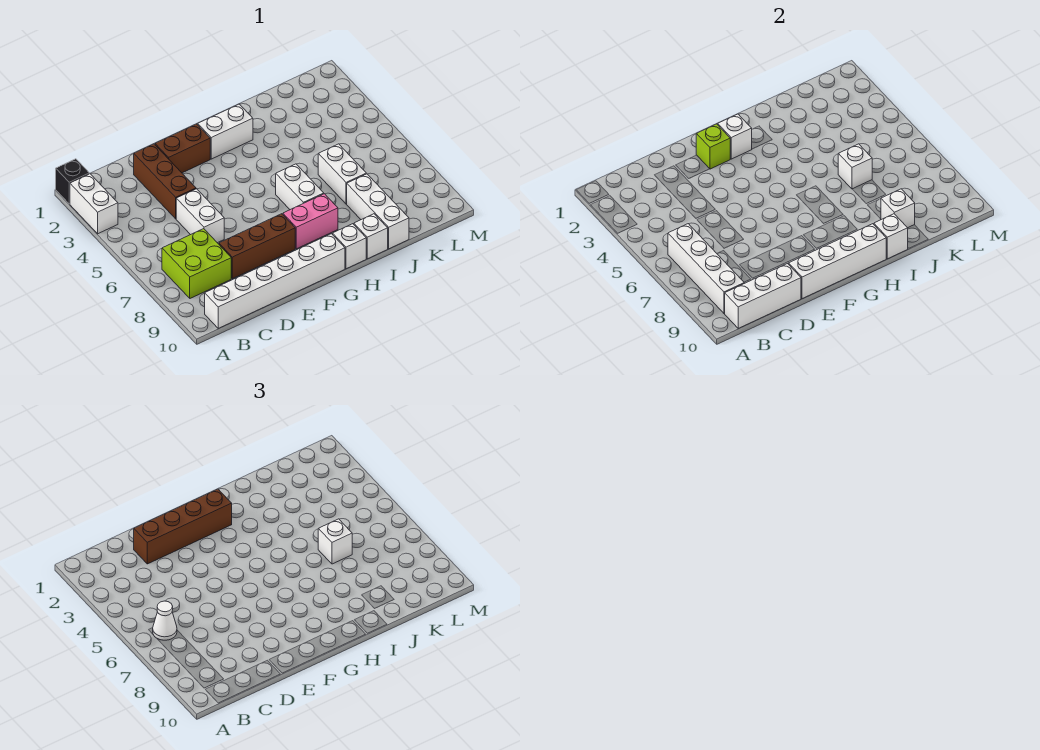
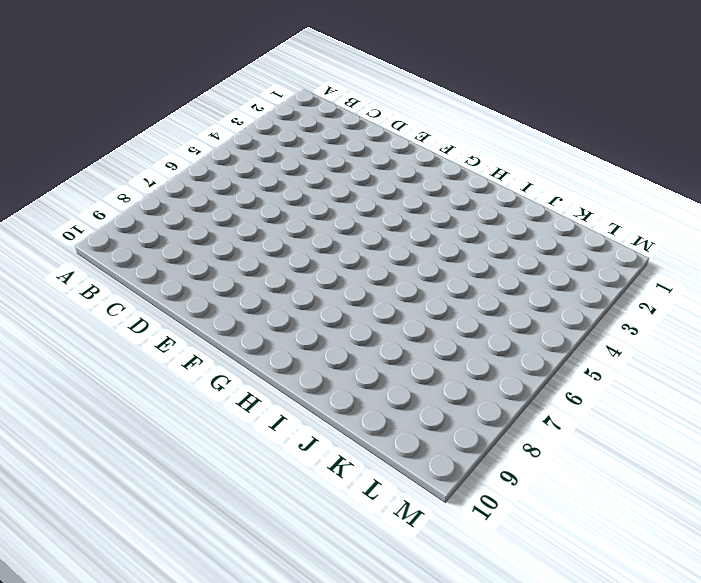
none -> black 1x1 brick [56,159,90,204]
none -> white 1x2 brick [70,174,118,234]
none -> lime 2x2 brick [162,229,231,298]

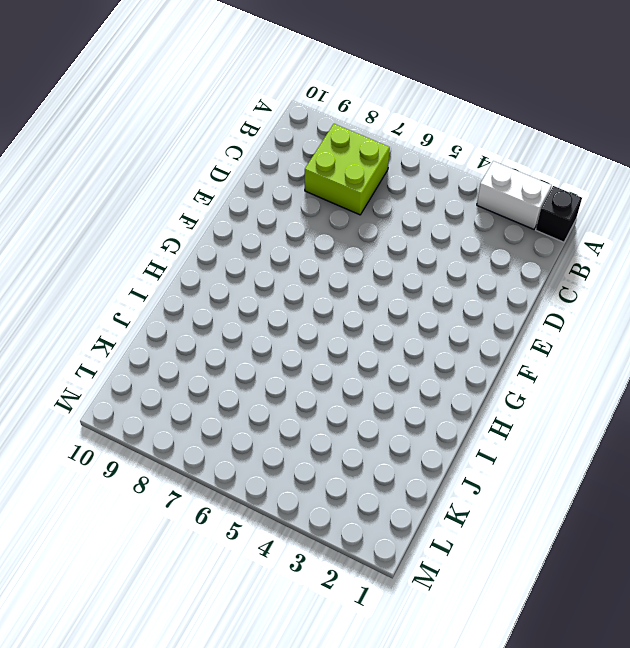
none -> white 1x6 brick [205,234,345,328]
none -> brown 1x3 brick [134,144,196,219]
none -> white 1x2 brick [176,189,224,243]

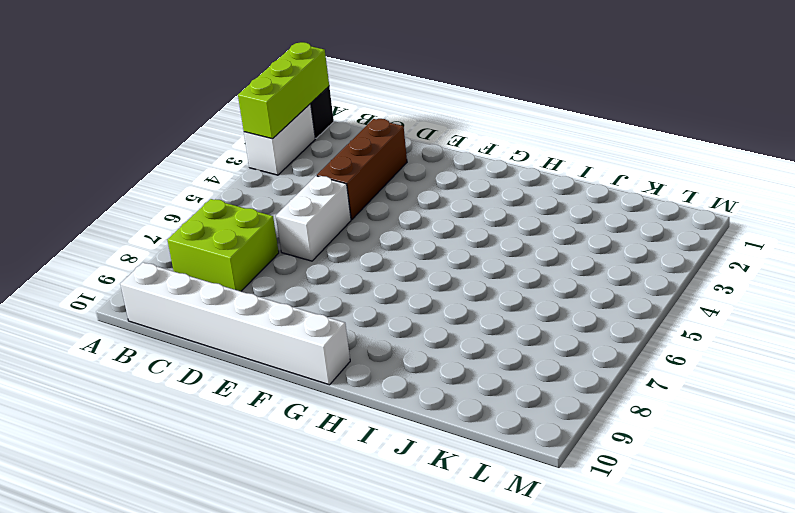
lime 1x3 brick [238,42,329,139] -> none
none -> brown 1x3 brick [219,214,295,279]
none -> brown 1x2 brick [155,124,210,173]
none -> white 1x2 brick [198,104,253,159]

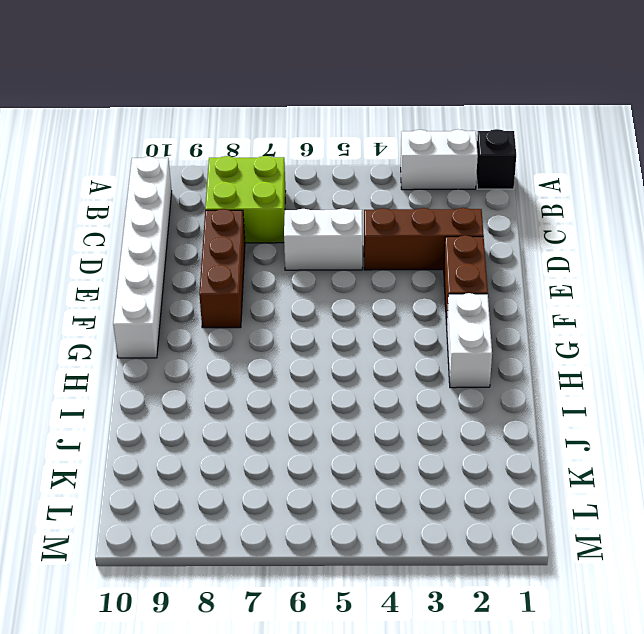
none -> pink 1x2 brick [283,194,338,249]
none -> white 1x2 brick [276,164,324,210]
none -> white 1x1 brick [333,224,366,269]

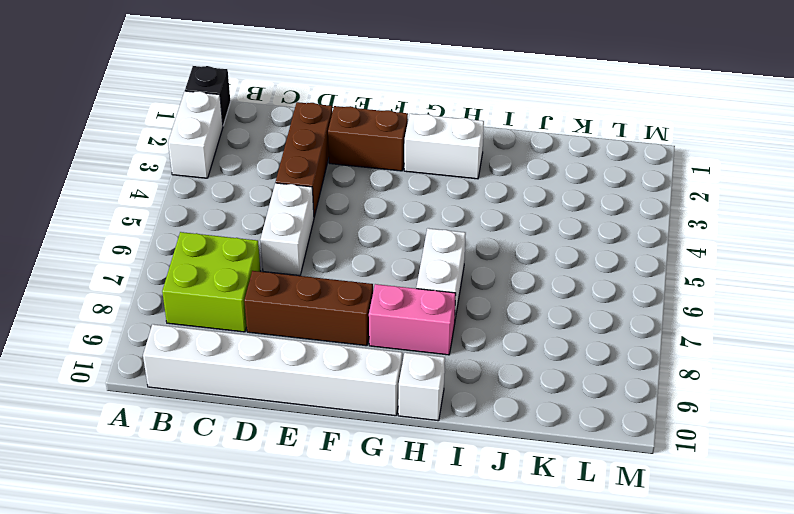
none -> white 1x1 brick [354,214,388,259]
none -> white 1x2 brick [318,144,366,204]
none -> white 1x3 brick [347,174,409,249]

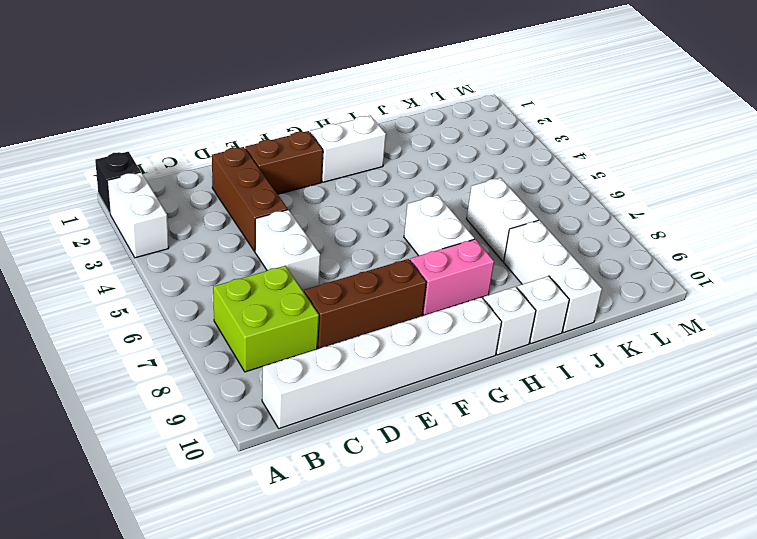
none -> white 1x4 brick [668,224,744,313]
none -> white 1x3 brick [725,264,801,328]
none -> white 1x4 brick [789,224,886,299]

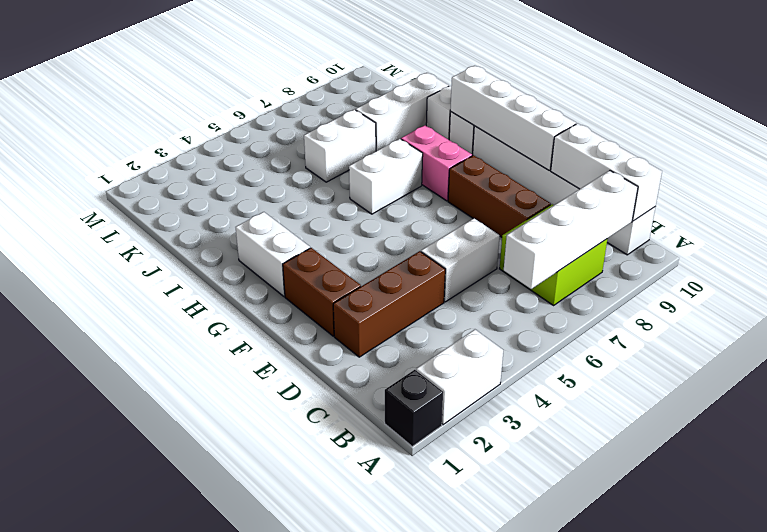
none -> lime 1x1 brick [696,124,730,169]
none -> white 1x1 brick [718,114,752,159]
none -> white 1x1 brick [874,214,908,259]

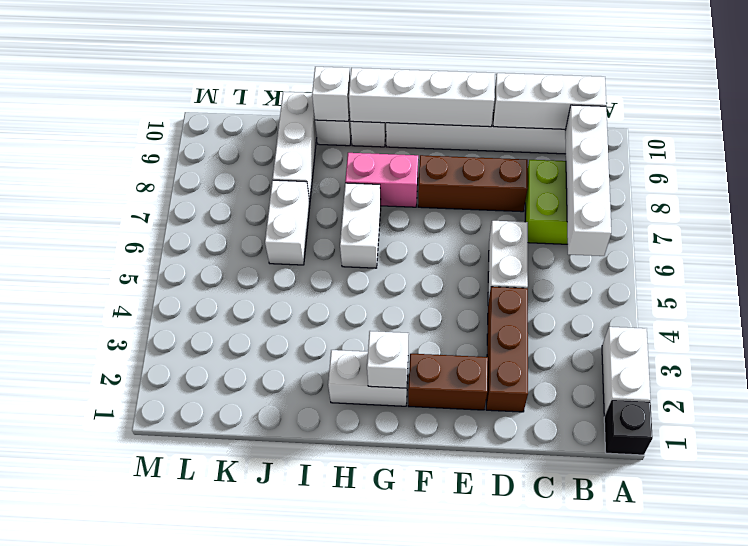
none -> lime 1x1 brick [696,124,730,169]
none -> white 1x1 brick [838,144,872,189]
none -> white 1x1 brick [881,189,915,228]

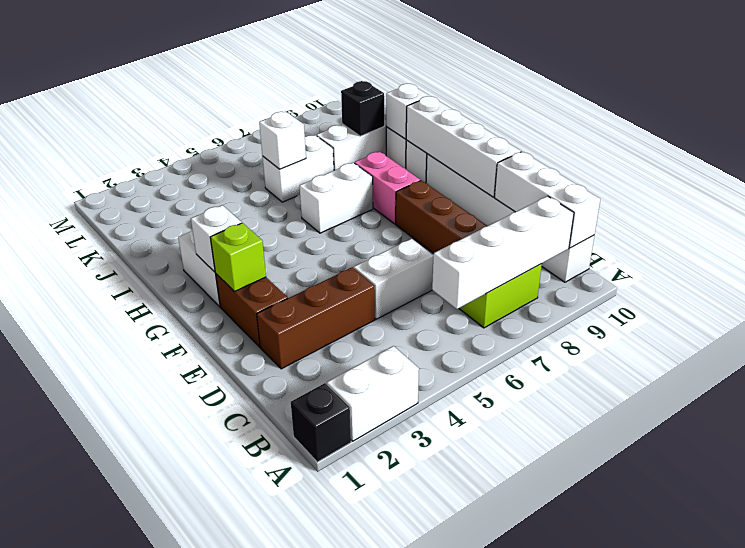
black 1x1 brick [341,81,384,136] -> white 1x1 brick [881,189,915,228]
none -> white 1x1 cone [153,601,177,640]
none -> brown 1x4 brick [134,489,232,564]
none -> white 1x1 brick [318,519,352,564]

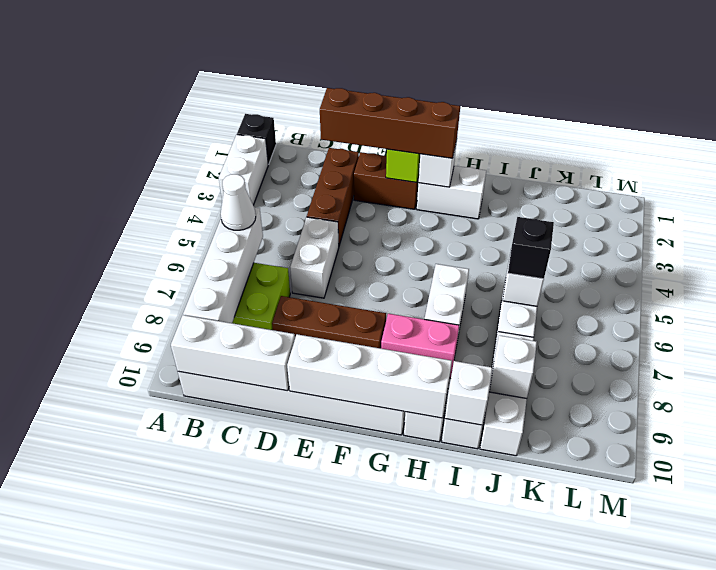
black 1x1 brick [508,217,554,279] -> white 1x1 brick [318,519,352,564]

